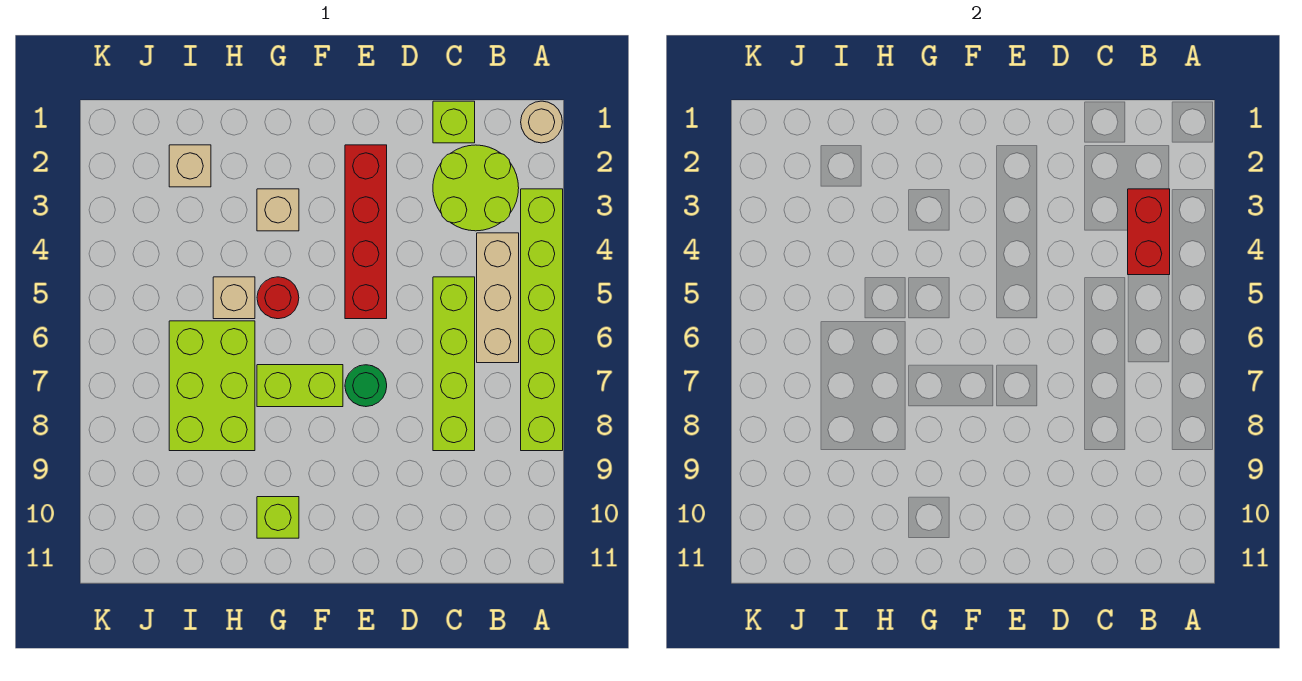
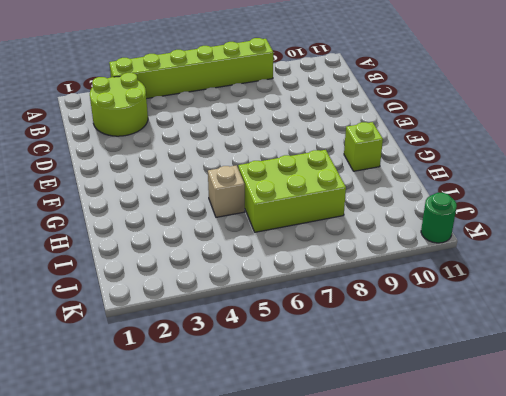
green 1x1 round brick [421,193,457,243] -> green 1x1 round brick moved to [345,365,387,407]
none -> tan 1x1 round brick [521,101,562,143]
none -> tan 1x3 brick [477,233,519,363]
none -> lime 1x1 brick [433,101,475,143]

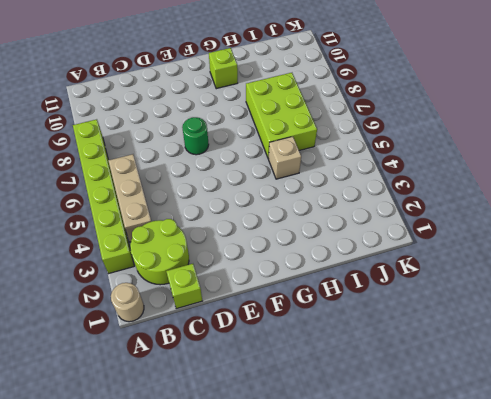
none -> lime 1x4 brick [433,277,475,451]
none -> red 1x4 brick [345,145,387,319]
none -> lime 1x2 brick [257,365,343,407]

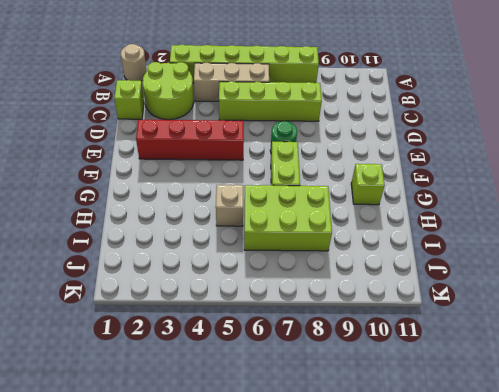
none -> tan 1x1 brick [257,189,299,231]
none -> red 1x1 round brick [257,277,299,319]
none -> tan 1x1 brick [169,145,211,187]

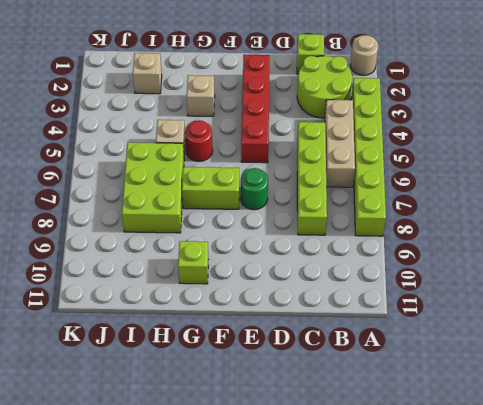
none -> red 1x2 brick [1128,189,1170,275]

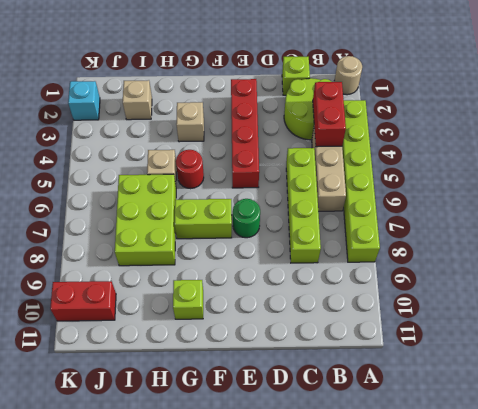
red 1x2 brick [50,281,116,321] -> none
cyan 1x1 brick [68,81,100,120] -> none

